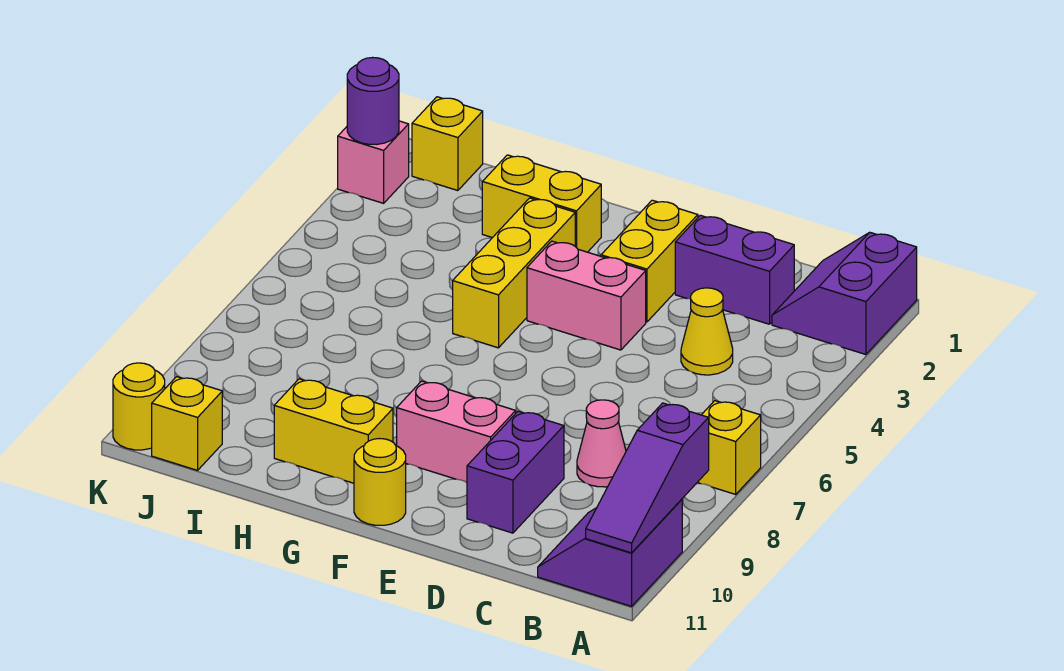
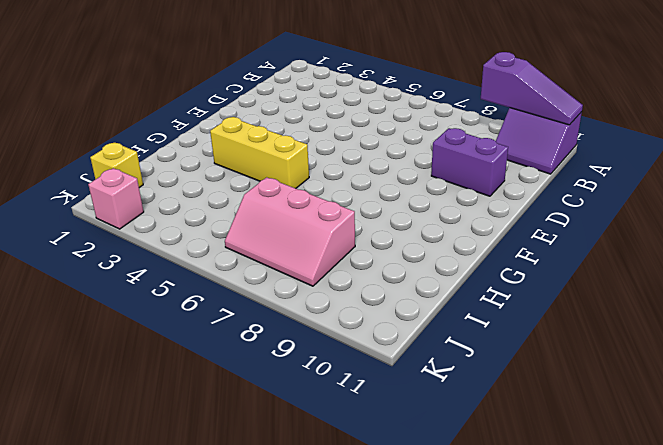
pink 2x3 slope [225,177,355,286] -> none
none -> purple 2x2 slope [772,233,917,355]
none -> yellow 1x1 brick [697,401,761,494]
none -> purple 1x2 brick [675,215,794,324]

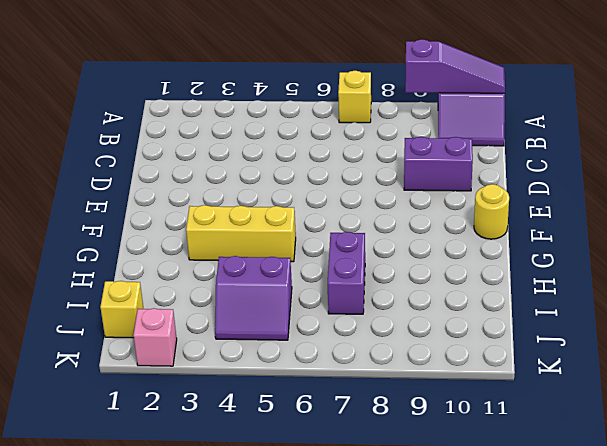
purple 1x2 brick [328,232,365,314] -> purple 1x2 brick moved to [675,215,794,324]
purple 2x2 slope [215,256,292,340] -> purple 2x2 slope moved to [772,233,917,355]
none -> yellow 1x1 cone [681,288,733,375]
none -> pink 1x1 cone [577,400,626,487]
none -> yellow 1x2 brick [601,200,698,322]

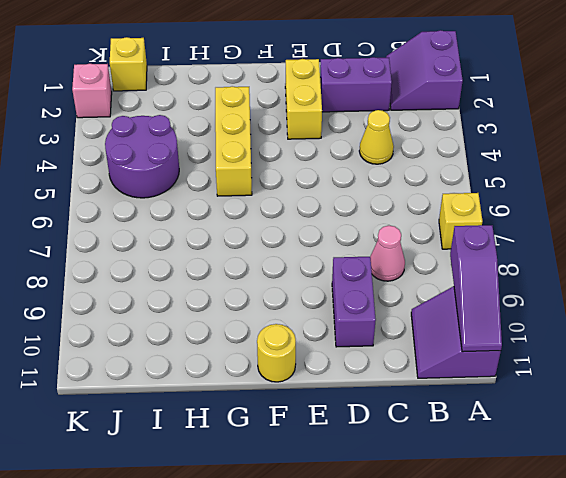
purple 2x2 round brick [105,115,179,198] -> none
none -> pink 1x2 brick [527,241,646,350]
none -> pink 1x2 brick [397,381,516,483]
none -> yellow 1x2 brick [482,155,601,252]

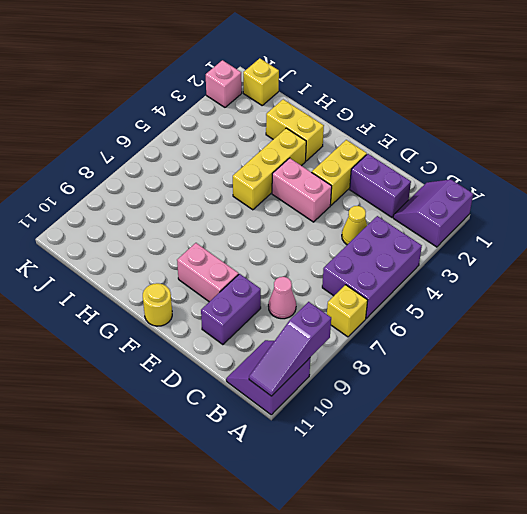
purple 2x3 brick [322,216,422,318] -> none
none -> yellow 1x2 brick [274,379,393,483]
none -> yellow 1x1 brick [152,377,222,470]
none -> yellow 1x1 round brick [113,363,165,450]

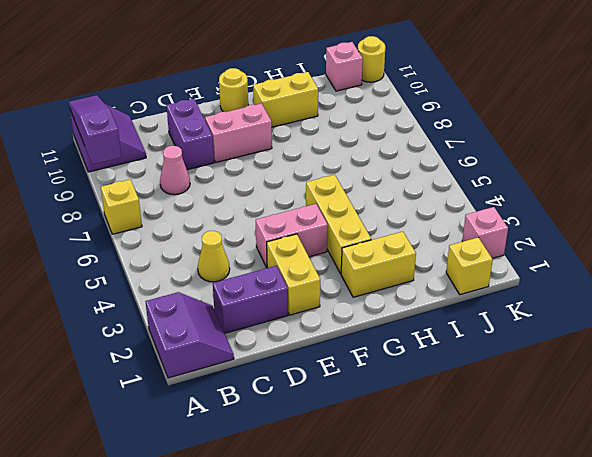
pink 1x1 brick [326,42,363,91] -> yellow 1x1 brick [152,377,222,470]
none -> purple 1x1 round brick [347,57,399,144]

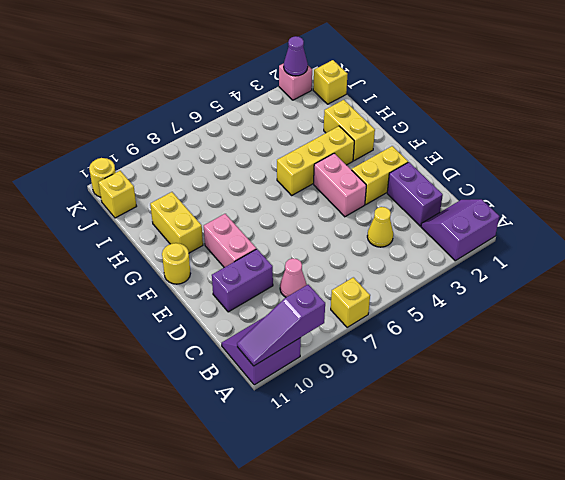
purple 1x1 cone [284,36,308,76] -> purple 1x1 round brick [347,57,399,144]

